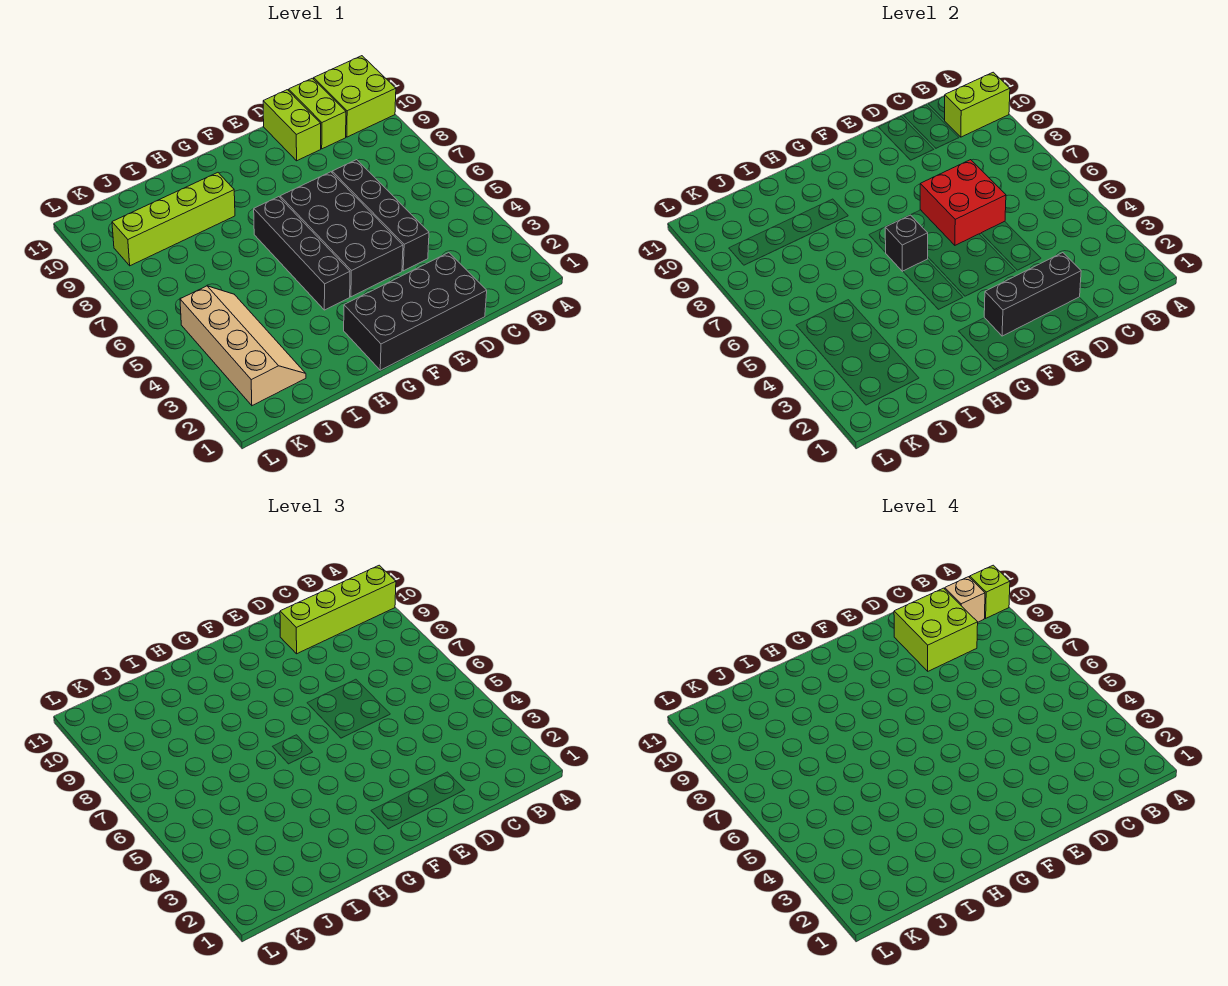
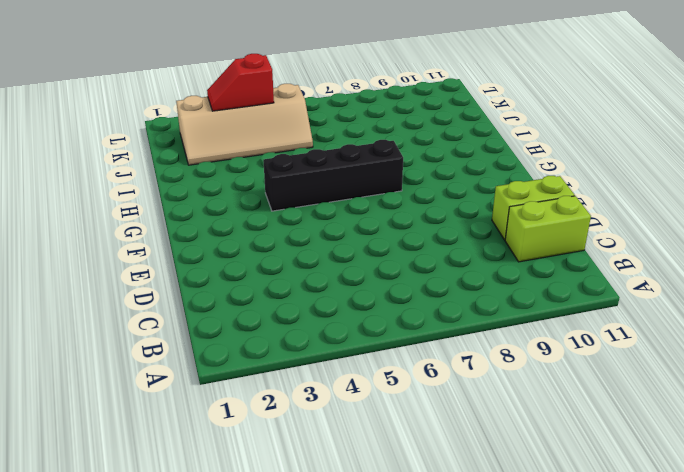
red 1x2 slope [207,54,274,111] -> none
none -> lime 2x2 brick [314,56,396,137]
none -> black 2x4 brick [344,253,487,370]
none -> black 1x4 brick [332,160,429,271]

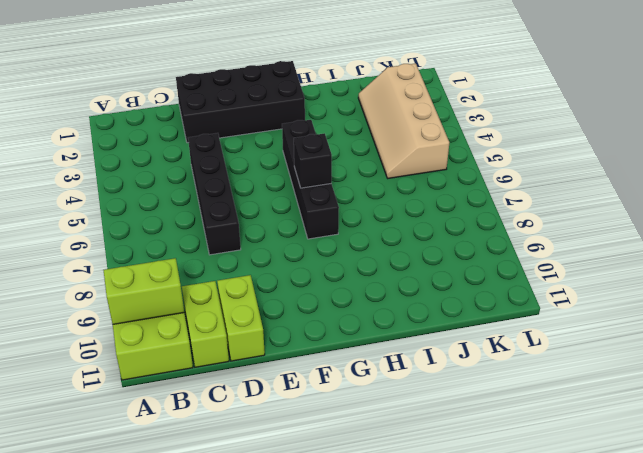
none -> black 2x4 brick [280,172,403,297]
none -> lime 1x4 brick [112,173,235,266]
none -> black 1x3 brick [984,253,1081,336]

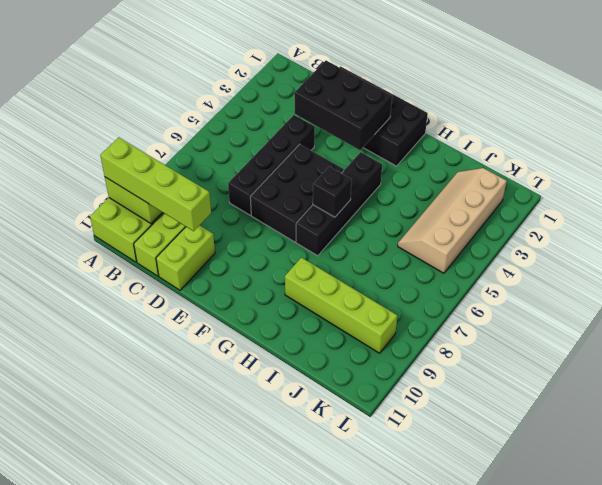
black 2x3 brick [294,61,392,150] -> black 1x3 brick [984,253,1081,336]
black 2x3 brick [250,144,344,242] -> black 2x4 brick [280,172,403,297]
none -> red 2x2 brick [920,160,1006,245]
none -> lime 1x1 brick [969,565,1010,618]
none -> tan 1x1 brick [945,577,985,622]

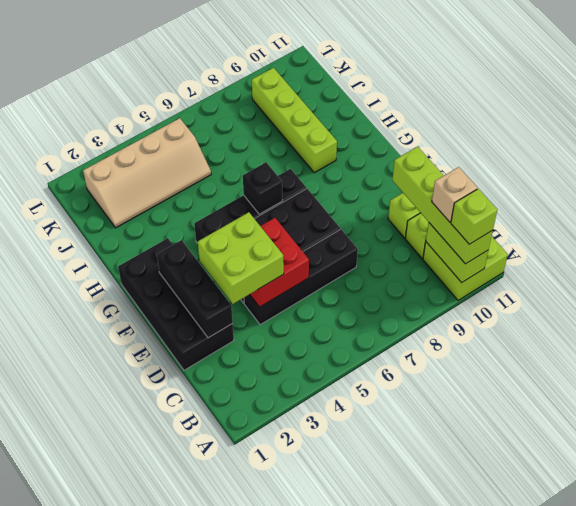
lime 2x2 brick [198,212,284,304] -> lime 2x2 brick moved to [894,588,978,671]
red 2x2 brick [250,218,309,307] -> red 2x2 brick moved to [920,160,1006,245]

